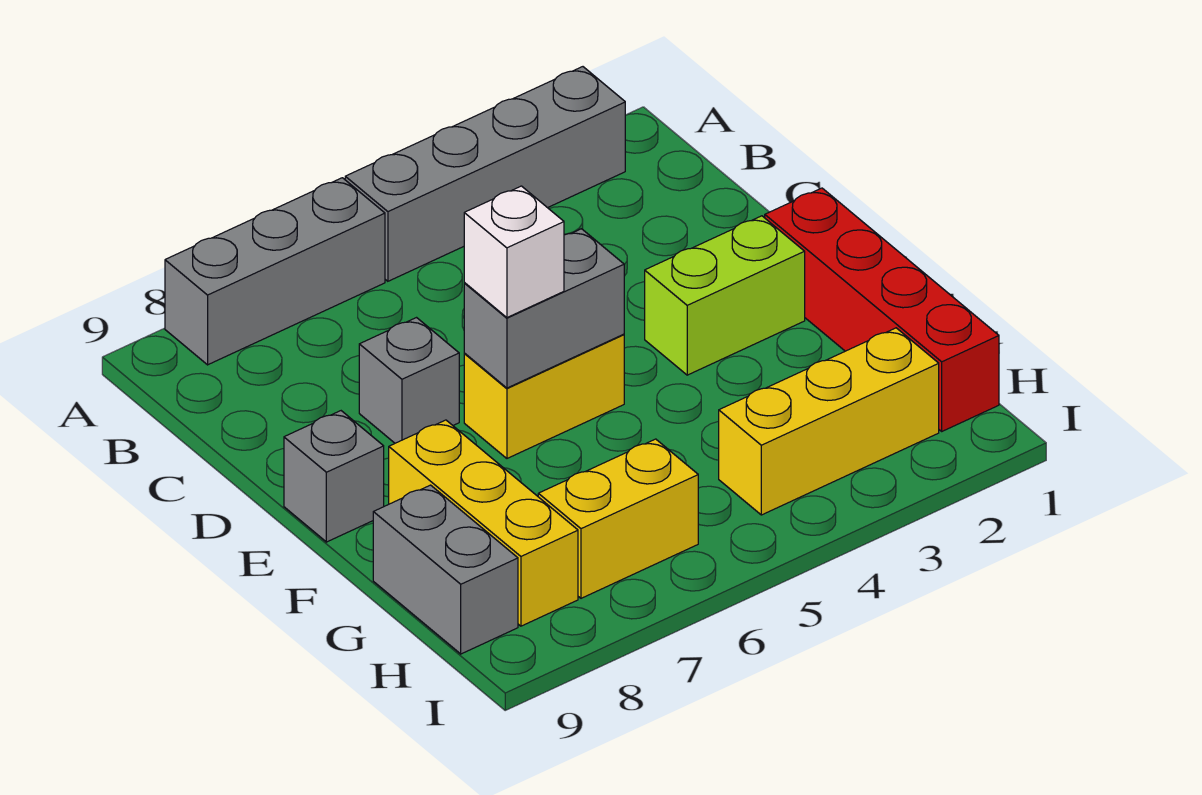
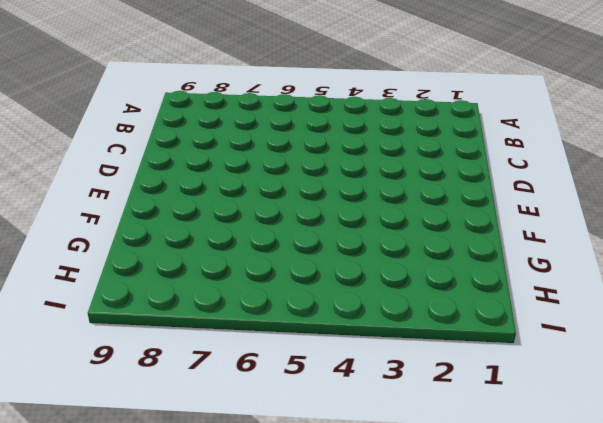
none -> grey 1x4 brick [345,67,625,281]
none -> grey 1x3 brick [165,178,385,365]
none -> grey 1x1 brick [359,318,459,443]

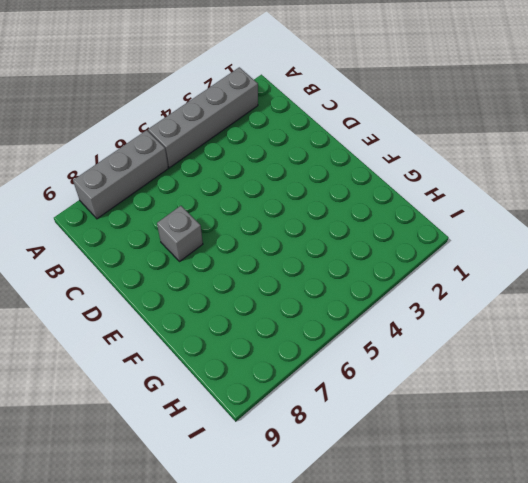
none -> red 1x4 brick [765,188,999,431]
none -> lime 1x2 brick [645,216,805,375]
none -> yellow 1x2 brick [464,334,624,458]

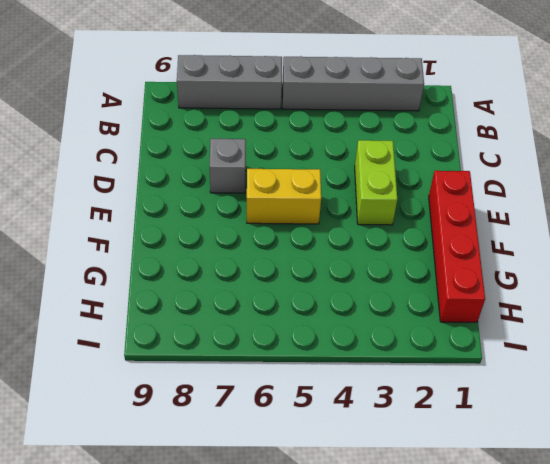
lime 1x2 brick [355,140,397,225] -> lime 1x2 brick turned to [645,216,805,375]
none -> grey 1x1 brick [284,411,384,542]
none -> yellow 1x3 brick [389,420,578,626]
none -> grey 1x2 brick [373,485,518,654]

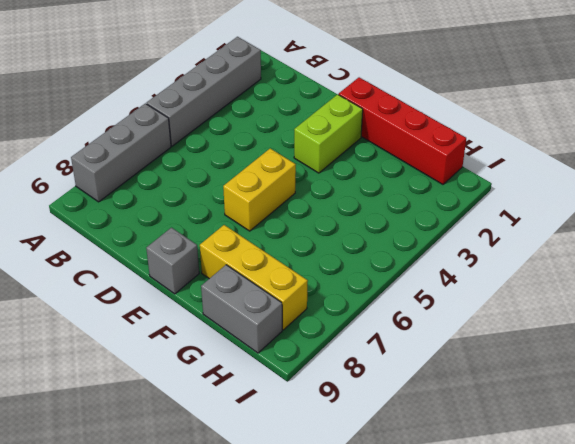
none -> grey 1x1 brick [359,318,459,443]
none -> yellow 1x3 brick [719,328,939,515]
none -> yellow 1x2 brick [538,439,698,598]

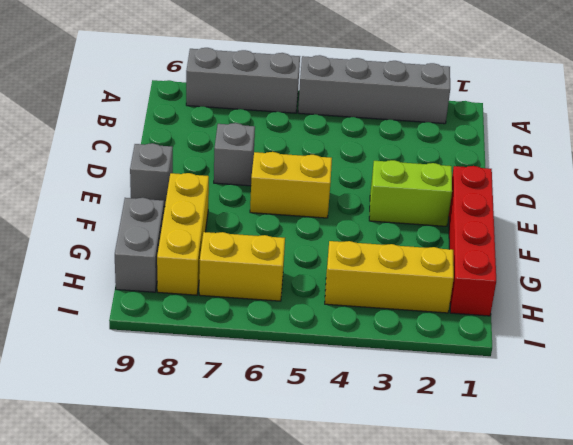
none -> grey 1x2 brick [464,229,624,388]
none -> white 1x1 brick [464,186,564,318]

